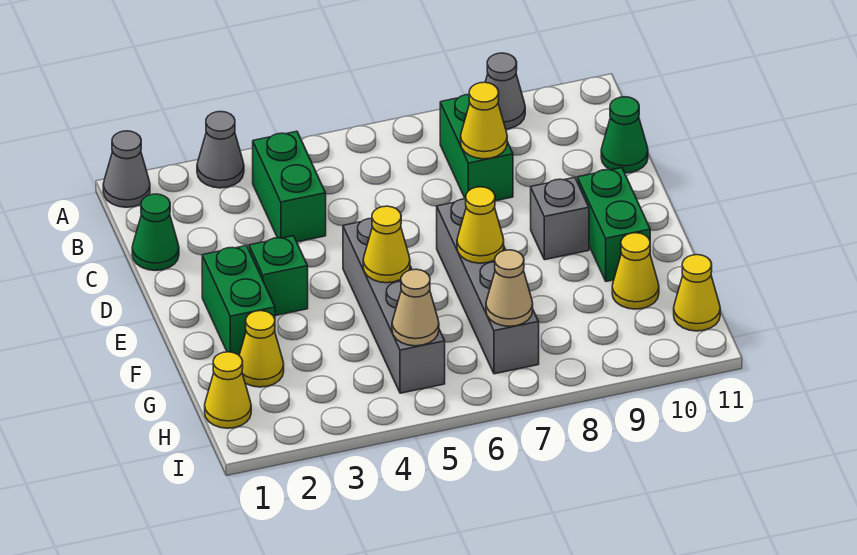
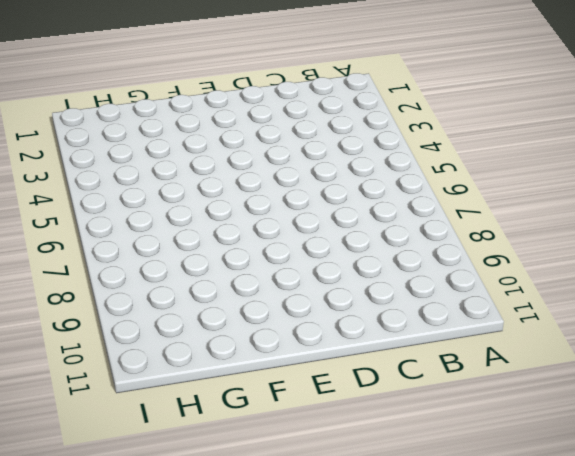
none -> grey 1x1 cone [103,131,150,207]
none -> grey 1x1 cone [197,112,244,188]
none -> grey 1x1 cone [485,53,525,129]

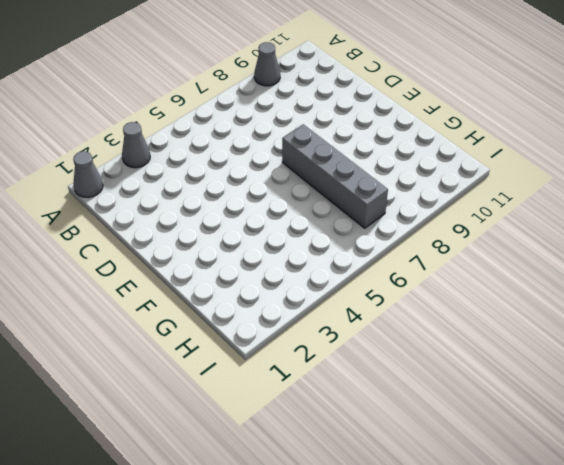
none -> green 1x2 brick [253,131,326,242]
none -> green 1x2 brick [440,95,513,201]
none -> green 1x1 cone [132,194,179,271]

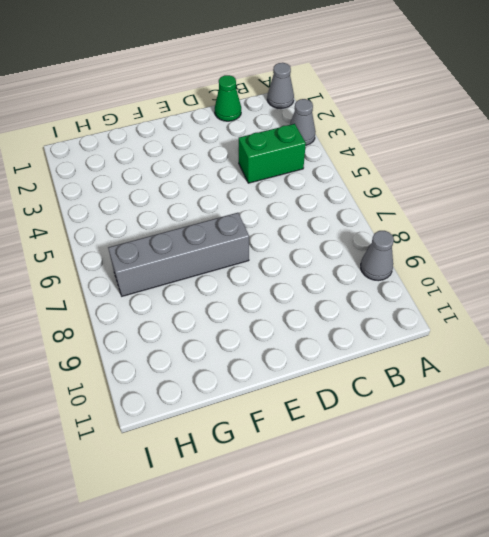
none -> green 1x2 brick [440,95,513,201]
none -> green 1x1 cone [601,97,648,173]
none -> green 1x2 brick [202,246,275,355]

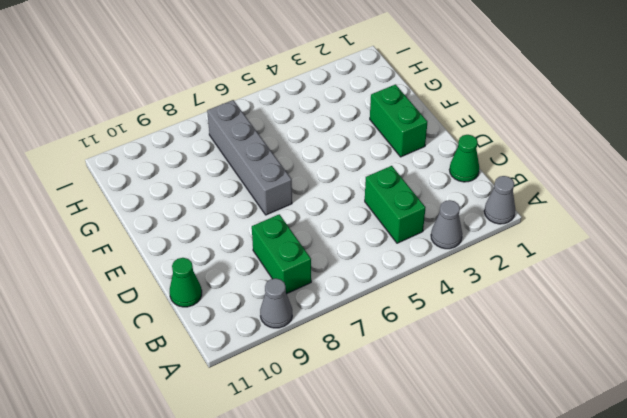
none -> green 1x1 brick [249,236,308,316]
none -> grey 1x4 brick [343,218,445,393]
none -> grey 1x1 brick [531,177,589,260]

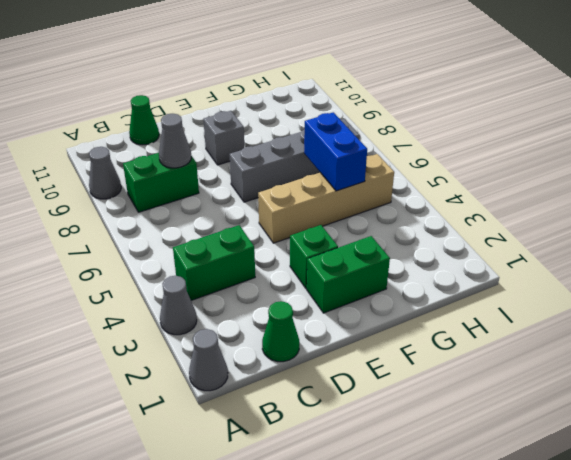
grey 1x1 cone [159,114,191,168] -> yellow 1x1 cone [461,82,507,159]
tan 1x4 brick [258,154,394,243] -> grey 1x4 brick [343,218,445,393]
blue 1x2 brick [304,112,367,191] -> none
none -> green 1x2 brick [577,168,650,281]
none -> yellow 1x1 cone [239,311,284,387]
none -> yellow 1x1 cone [612,233,659,309]

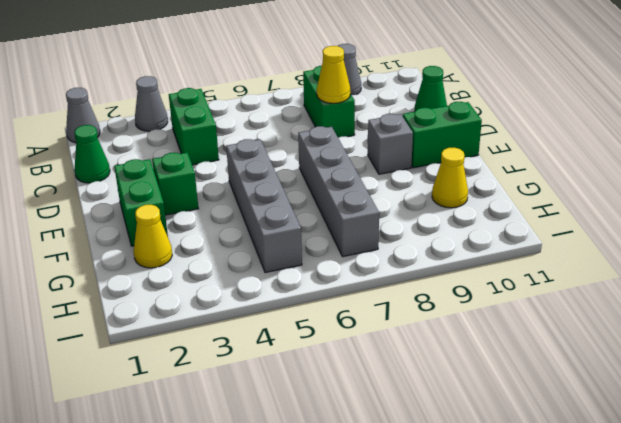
green 1x2 brick [403,102,482,168] -> green 1x2 brick turned to [577,168,650,281]
none -> yellow 1x1 cone [205,352,251,428]
none -> yellow 1x1 cone [674,255,720,331]
none -> yellow 1x1 cone [363,206,410,283]

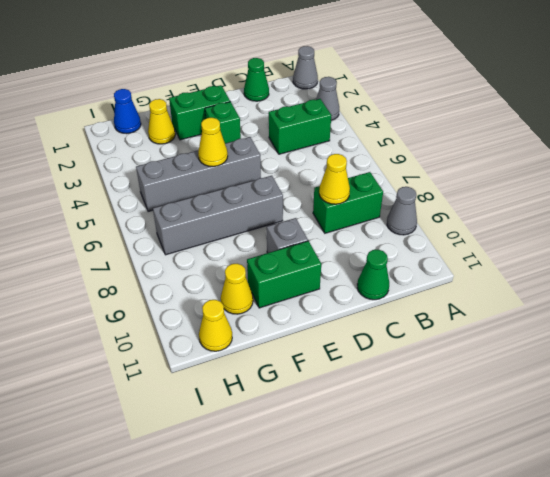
blue 1x1 cone [114,89,141,134] -> yellow 1x1 cone [205,352,251,428]
none -> yellow 1x1 cone [457,187,504,263]
none -> tan 1x1 cone [392,269,439,346]
none -> tan 1x1 cone [486,250,533,326]

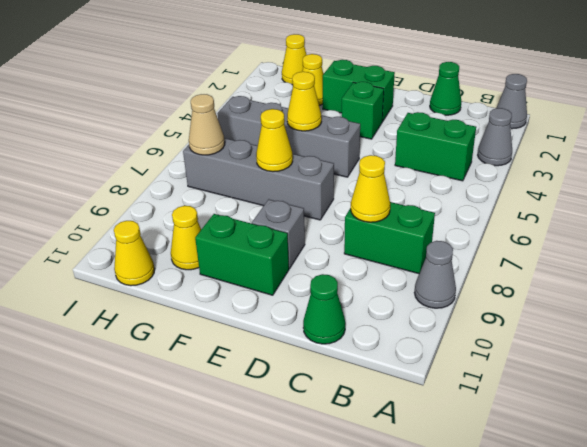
none -> tan 1x1 cone [392,269,439,346]

